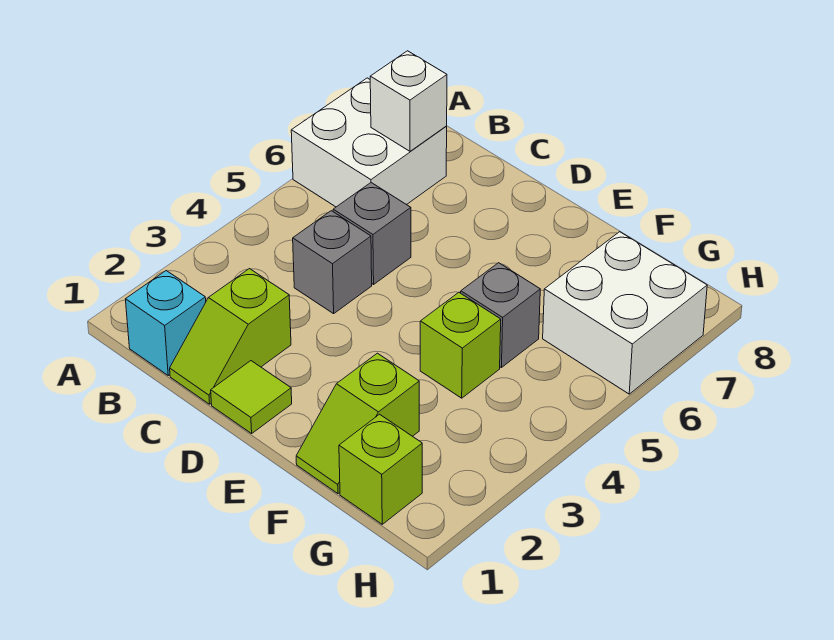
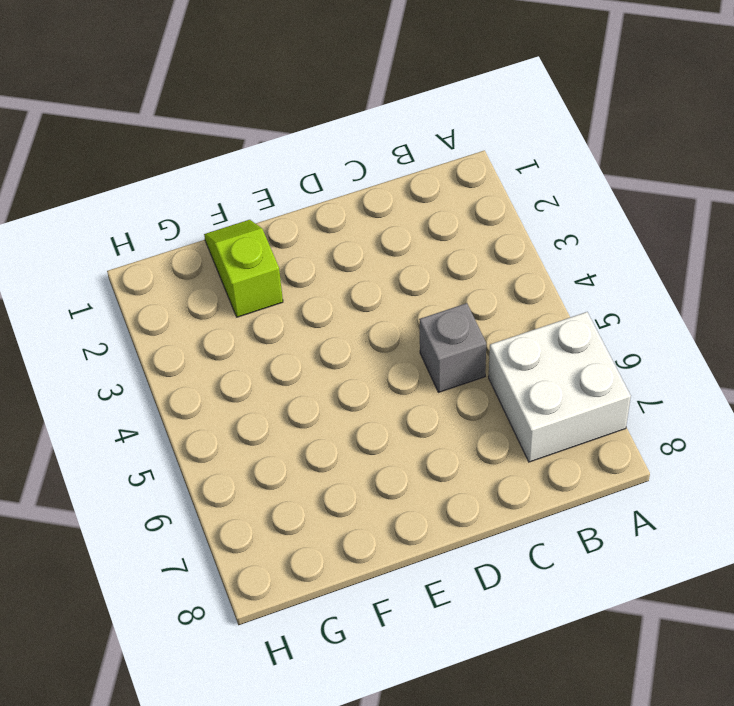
none -> cyan 1x1 brick [126,271,206,375]
none -> lime 1x2 slope [170,269,291,404]
none -> grey 1x1 brick [293,211,372,314]

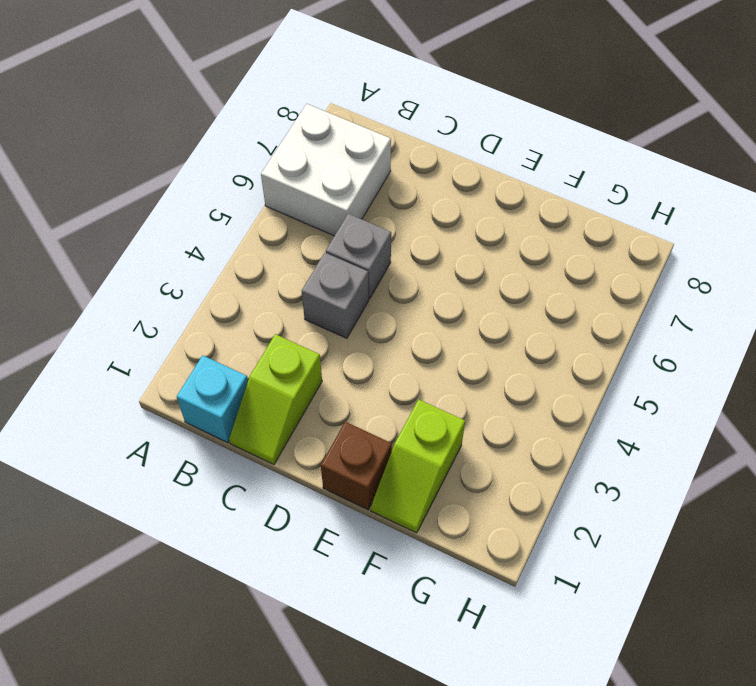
brown 1x1 brick [321,422,392,510] -> none
none -> lime 1x1 tile [211,361,292,433]
none -> lime 1x1 brick [420,292,501,398]
none -> grey 1x1 brick [461,263,540,368]

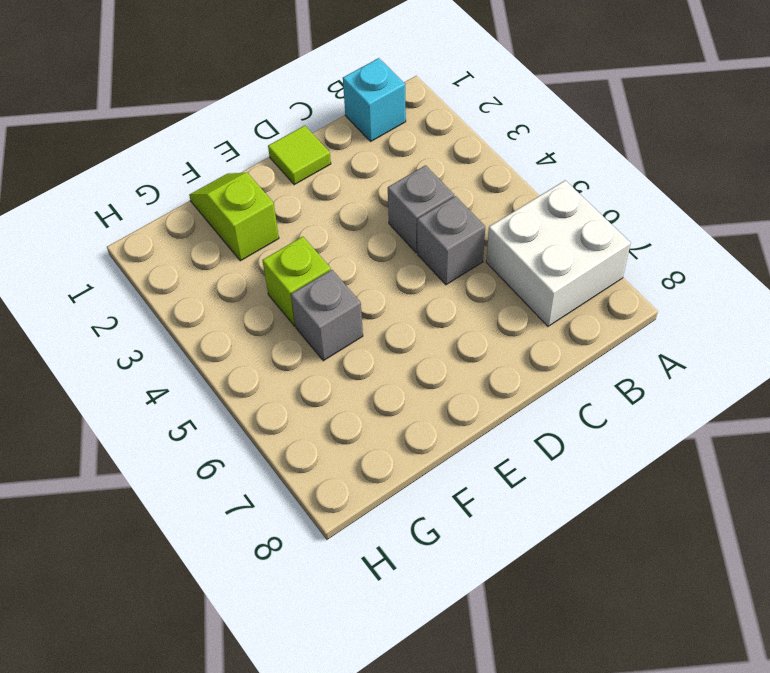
none -> lime 1x2 slope [170,269,291,404]
none -> lime 1x1 brick [339,414,422,524]
none -> white 2x2 brick [543,232,707,394]

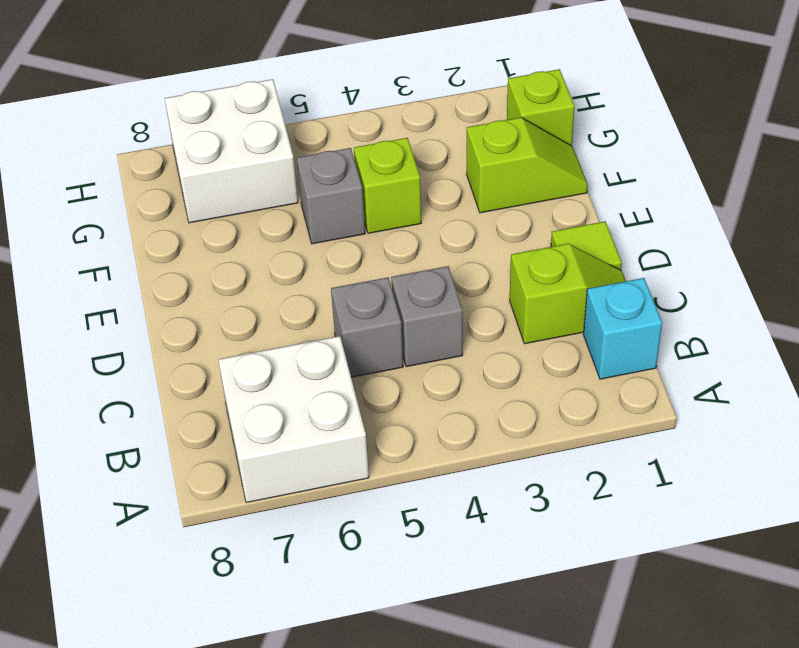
none -> white 1x1 brick [370,51,447,151]

